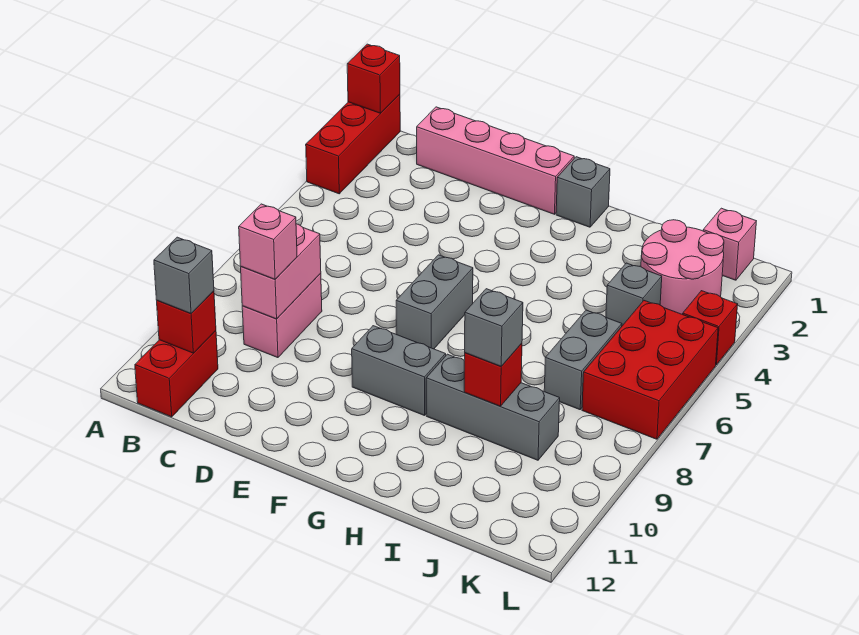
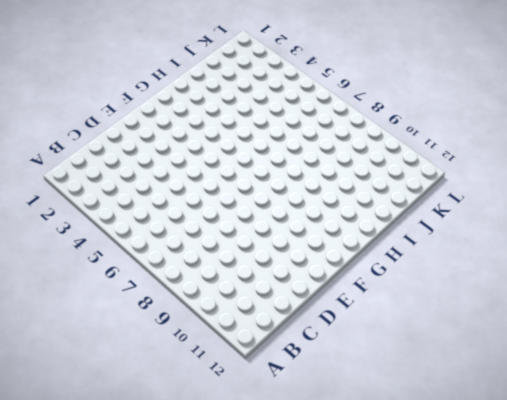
none -> red 1x3 brick [306,94,400,194]
none -> red 1x2 brick [135,331,218,417]
none -> pink 1x4 brick [417,107,574,214]

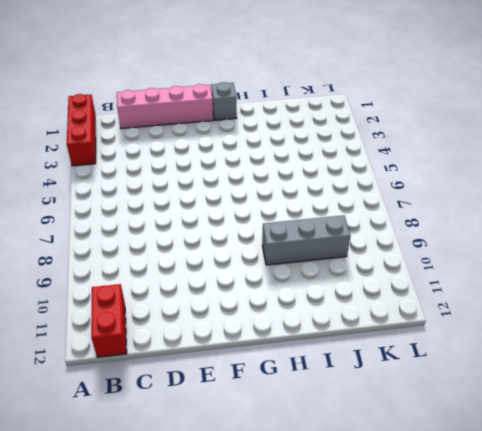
none -> pink 1x2 brick [242,273,322,358]
none -> grey 1x2 brick [396,255,473,349]
none -> grey 1x2 brick [352,326,446,416]

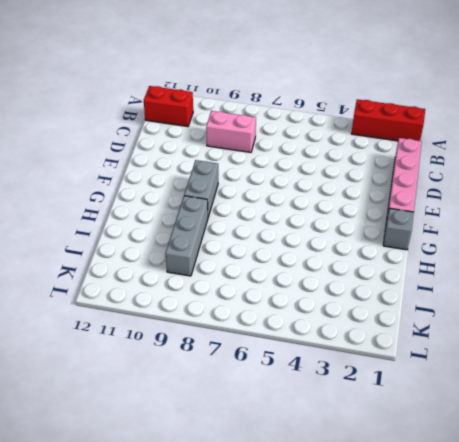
none -> grey 1x2 brick [396,255,473,349]
none -> pink 2x2 round brick [641,220,724,314]
none -> grey 1x1 brick [606,263,662,326]

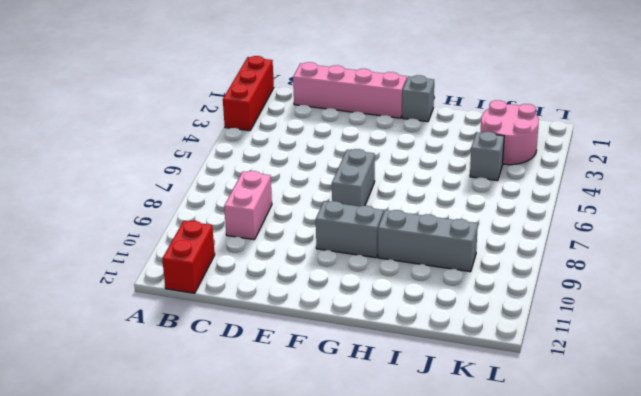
none -> grey 1x2 brick [544,310,622,410]
none -> pink 1x1 brick [703,208,756,280]
none -> red 2x3 brick [582,301,718,439]

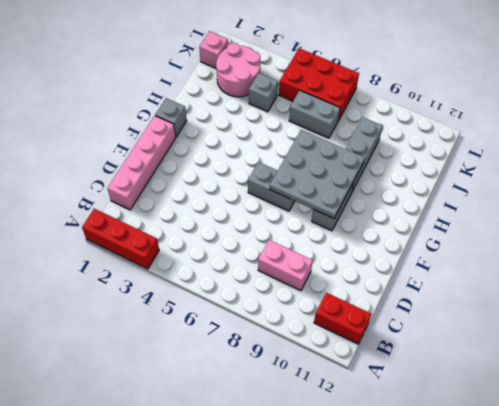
grey 3x3 plate [270,130,365,218] -> none
none -> red 1x1 brick [683,291,738,365]
none -> red 1x1 brick [347,44,400,113]
none -> red 1x1 brick [157,291,216,353]

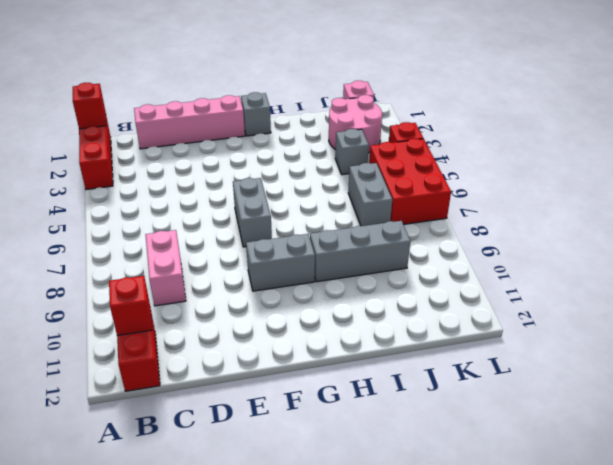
none -> pink 1x2 brick [241,224,321,319]
none -> red 1x1 brick [464,343,522,406]
none -> grey 1x1 brick [154,237,214,314]

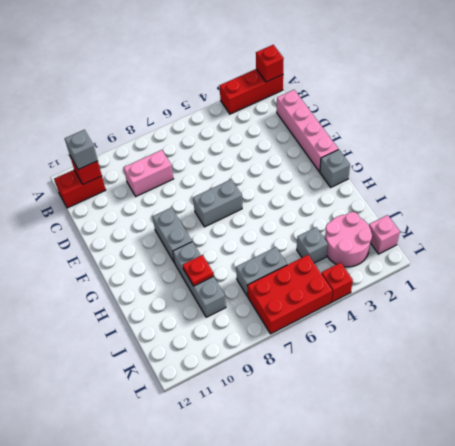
red 1x1 plate [183,255,214,286] -> red 1x1 brick [464,343,522,406]
none -> pink 1x2 brick [241,224,321,319]
none -> pink 1x1 brick [239,204,297,279]
none -> grey 1x1 brick [465,289,523,366]

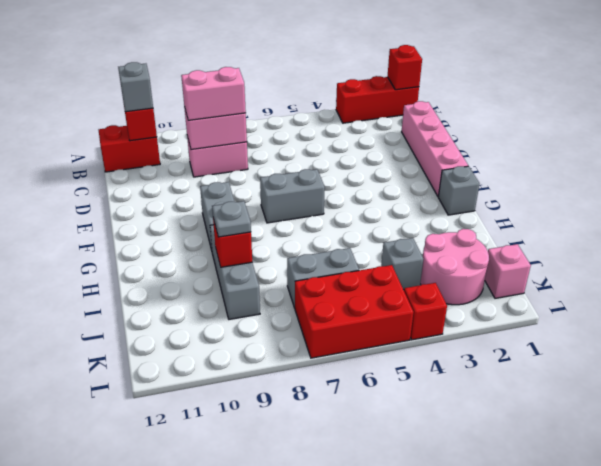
pink 1x2 brick [181,67,246,120] -> pink 1x1 brick [239,204,297,279]
grey 1x1 plate [212,201,251,237] -> grey 1x1 brick [465,289,523,366]

